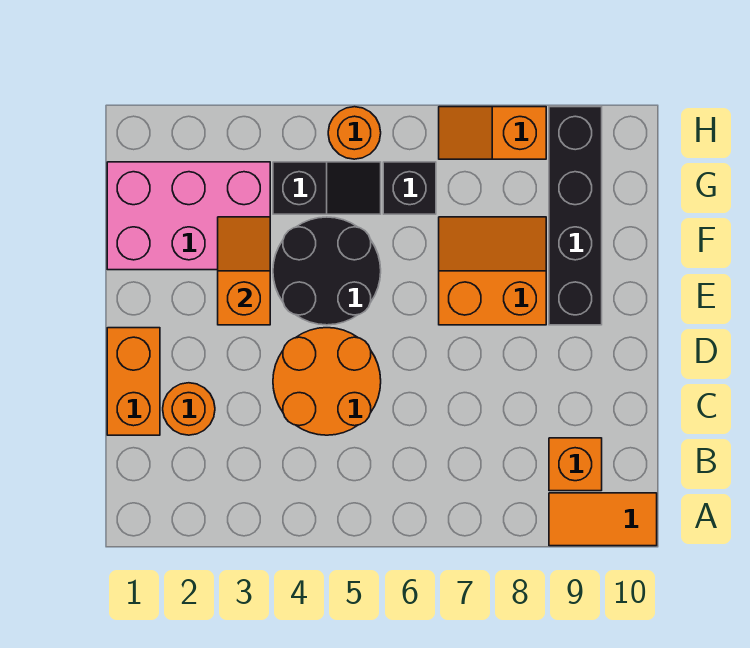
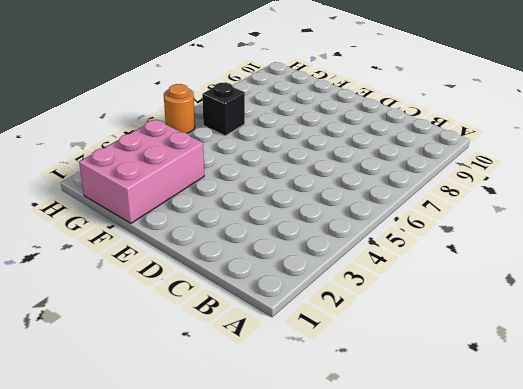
none -> orange 1x2 tile [549,493,657,546]
none -> orange 1x1 brick [549,438,602,491]
none -> orange 1x2 brick [107,328,160,435]

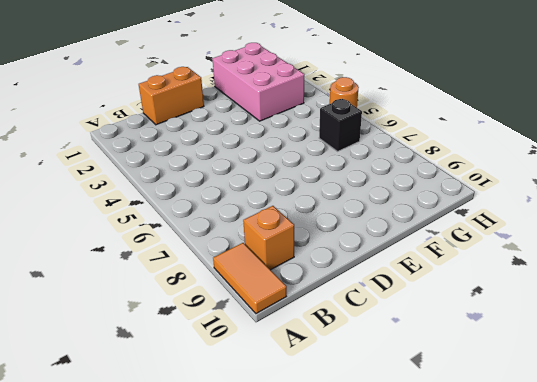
none -> orange 1x1 round brick [163,383,215,435]
none -> orange 2x2 round brick [273,328,381,435]
none -> black 2x2 round brick [273,217,381,325]

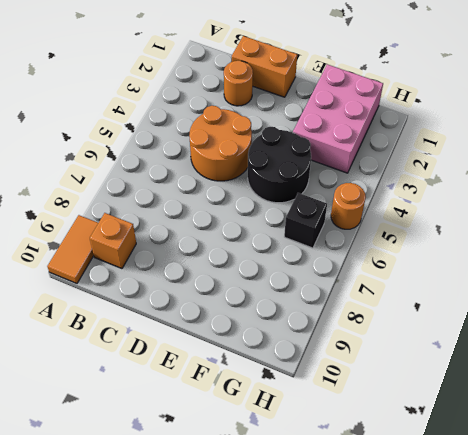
none -> orange 2x2 slope [439,217,546,325]
none -> black 1x4 brick [549,107,602,325]
none -> black 1x2 slope [273,162,381,214]

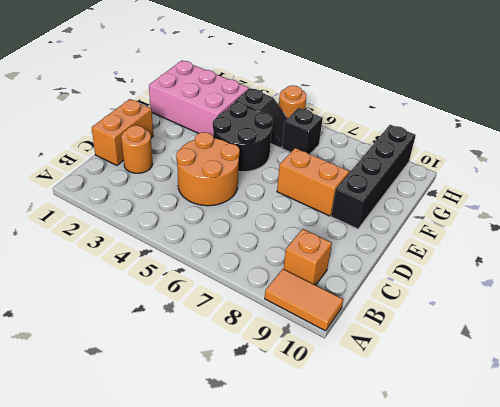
none -> orange 1x2 slope [439,107,546,159]
none -> orange 1x2 slope [218,217,270,325]

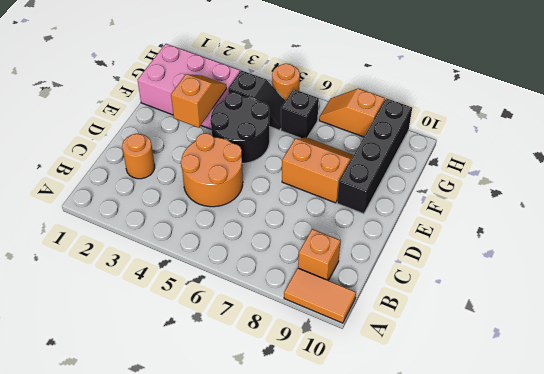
none -> orange 1x2 brick [107,328,160,435]

